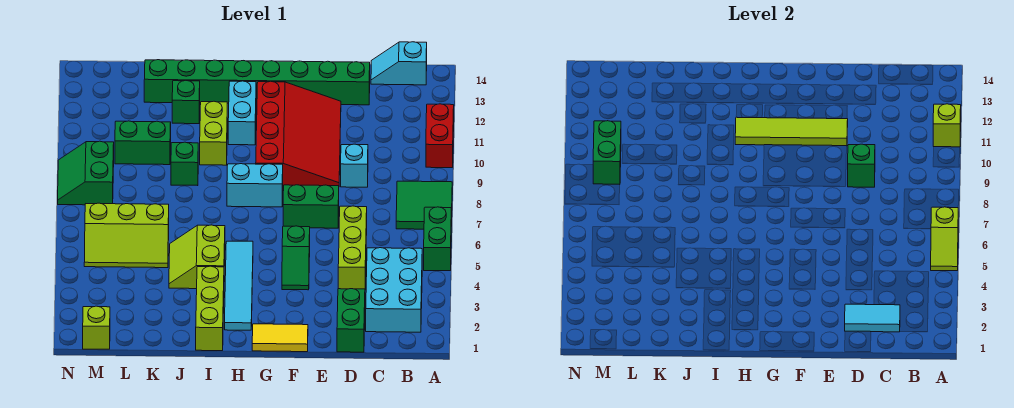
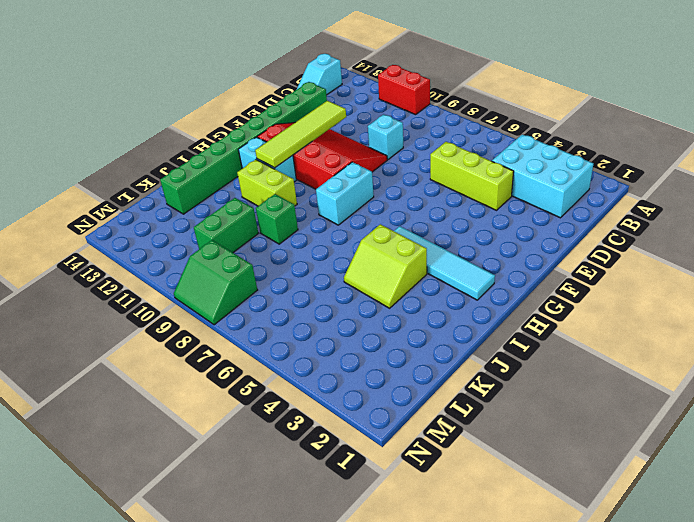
none -> green 1x2 brick [424,207,451,271]
none -> green 2x2 tile [396,181,452,229]
none -> green 1x2 brick [337,289,365,352]
none -> green 1x2 brick [283,185,339,228]

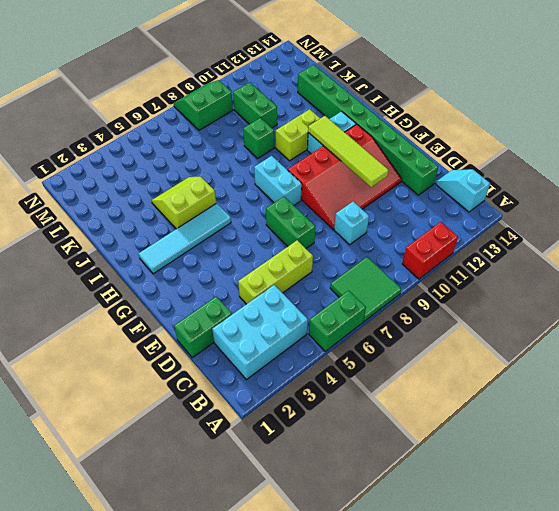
none -> yellow 1x2 tile [252,324,308,352]
none -> green 1x2 slope [282,226,310,290]
none -> lime 1x3 brick [196,266,224,351]
none -> green 1x1 brick [172,81,200,124]

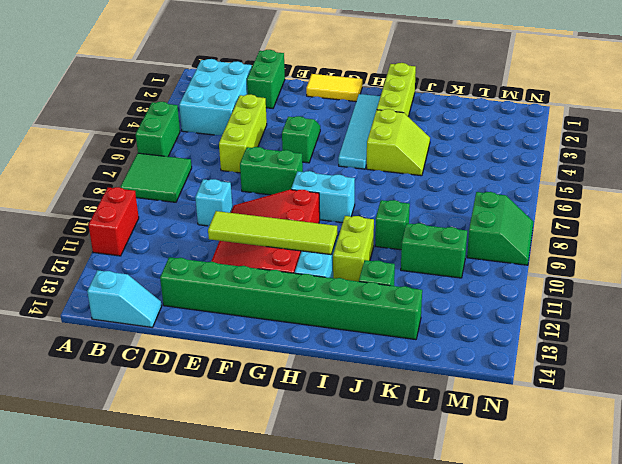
none -> lime 2x3 slope [84,203,169,268]
none -> lime 1x1 brick [83,306,110,349]
none -> lime 1x2 slope [931,207,958,271]
none -> lime 1x1 brick [933,104,961,147]

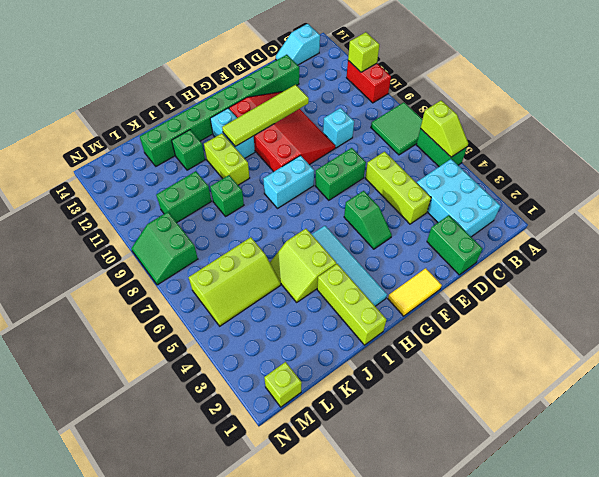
none -> cyan 1x2 tile [845,304,900,332]
none -> green 1x1 brick [848,144,875,187]
none -> green 1x2 brick [593,121,621,184]

